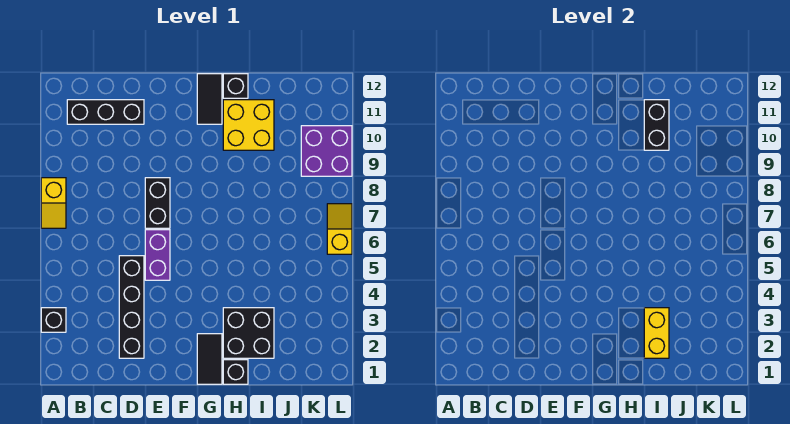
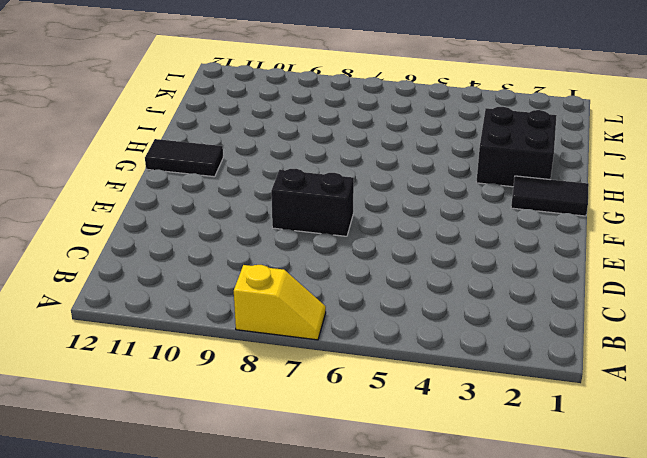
none -> black 1x1 brick [41,308,66,332]
none -> black 1x3 brick [67,100,144,124]
none -> black 1x4 brick [119,256,144,358]

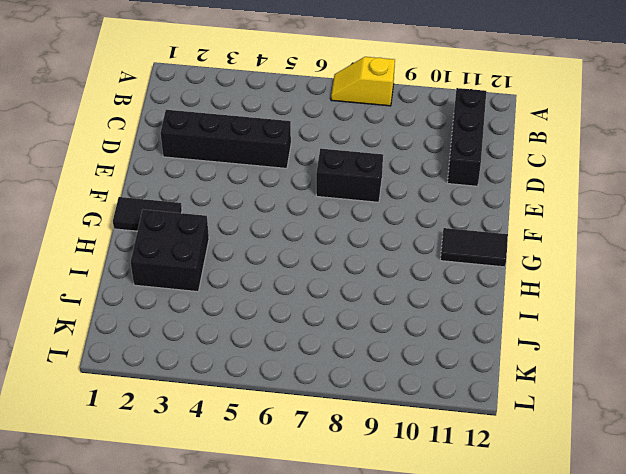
none -> black 1x1 brick [41,308,66,332]
none -> purple 1x2 brick [145,230,170,280]
none -> black 1x1 brick [223,360,248,384]

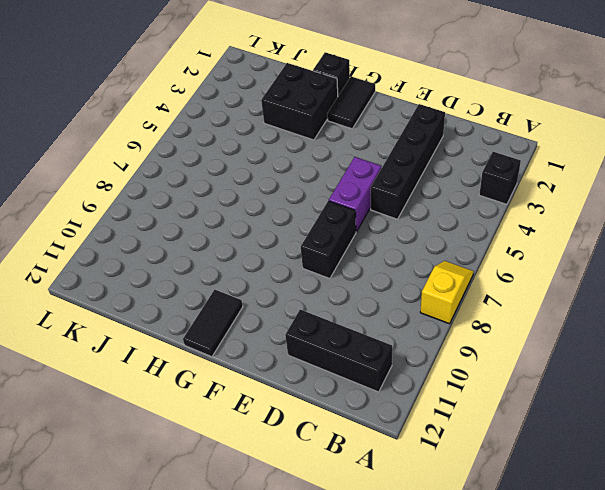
none -> yellow 2x2 brick [223,100,274,150]
none -> black 1x1 brick [223,74,248,98]
none -> purple 2x2 brick [301,126,352,176]

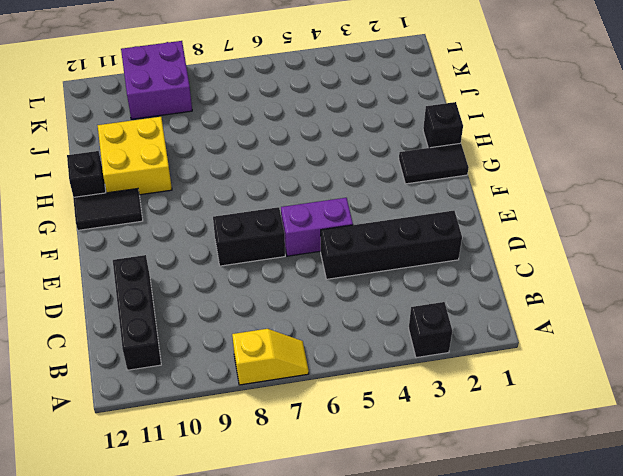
none -> black 2x2 brick [223,308,274,358]
none -> yellow 1x2 slope [327,204,352,254]
none -> yellow 1x2 brick [644,308,669,358]

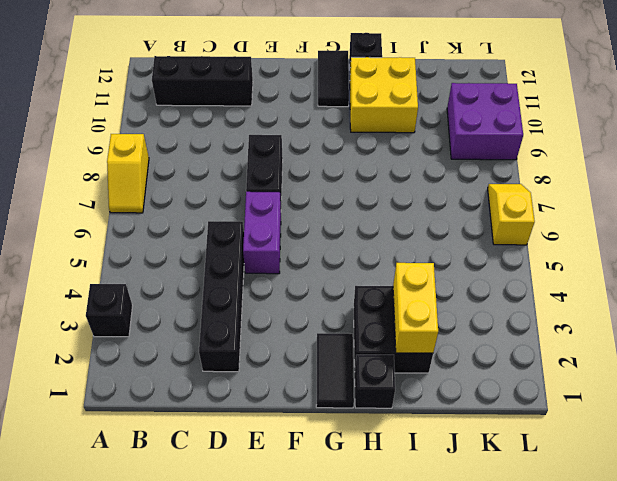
none -> black 1x2 brick [644,100,669,150]

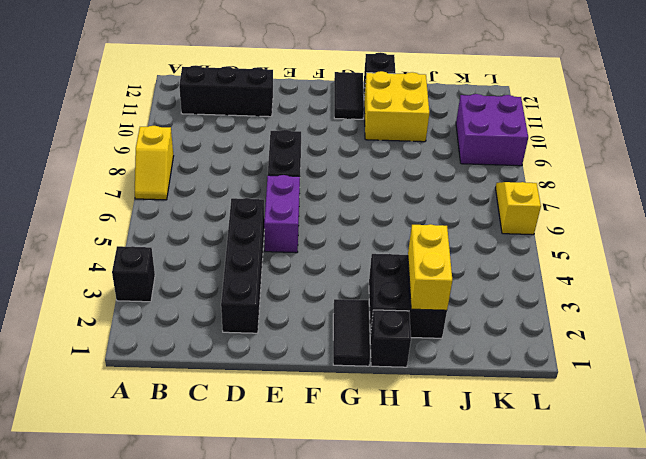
none -> black 1x2 brick [644,100,669,150]

